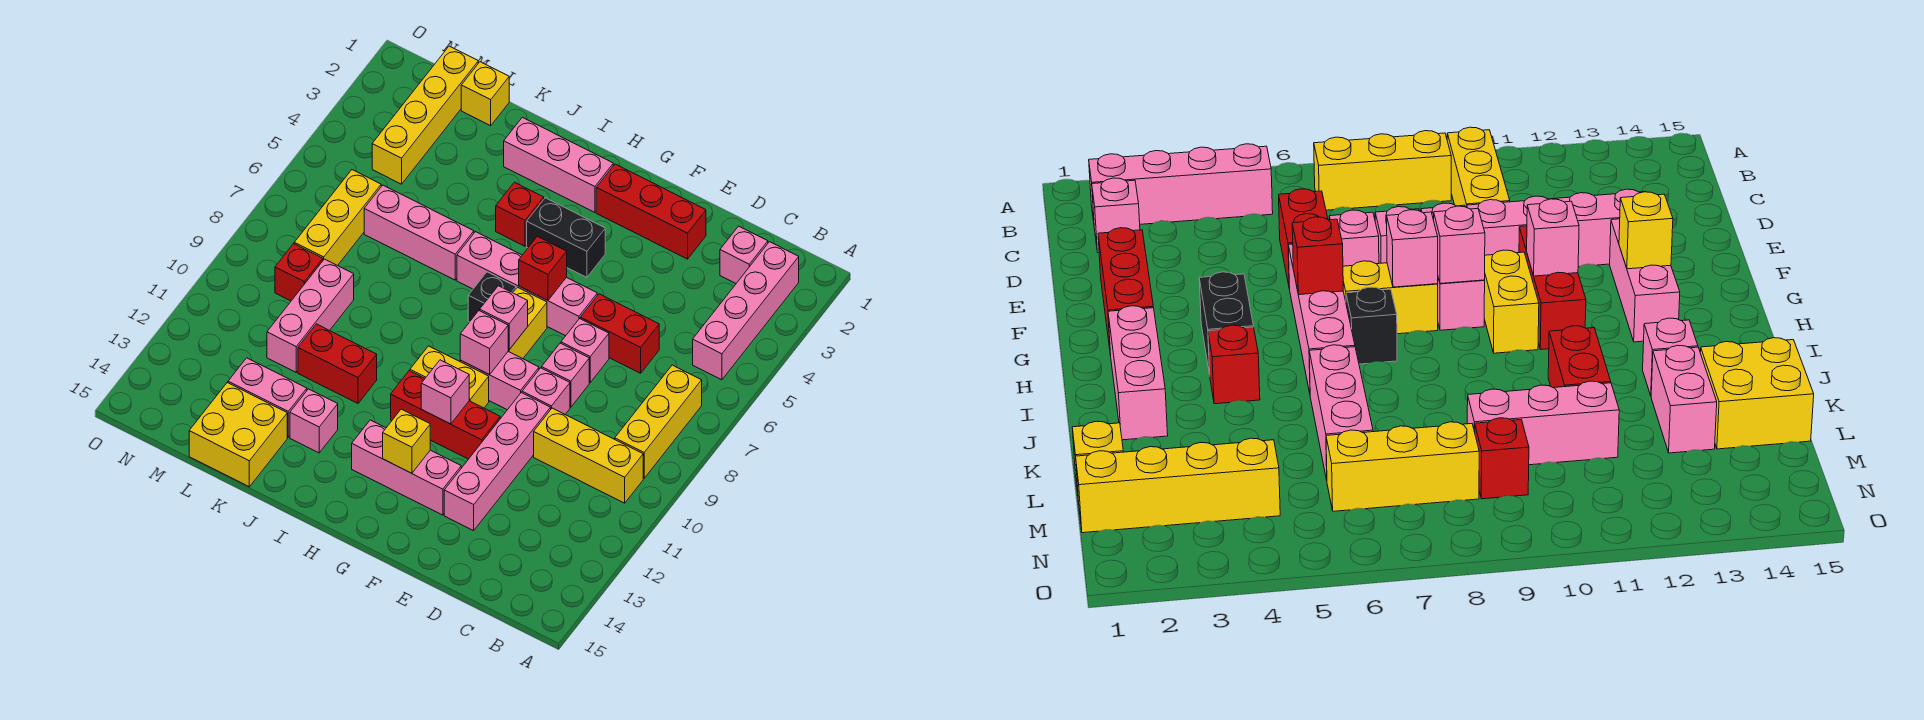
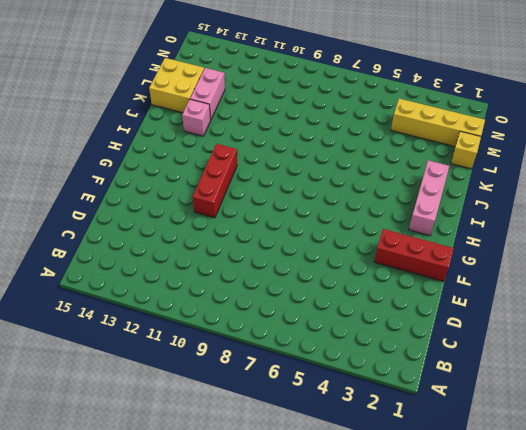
red 1x3 brick [374,229,454,282] -> red 1x3 brick turned to [596,164,706,259]
none -> pink 1x4 brick [693,242,799,380]
none -> yellow 1x3 brick [615,365,702,478]
none -> yellow 1x3 brick [534,408,643,503]
none -> pink 1x1 brick [720,226,768,283]

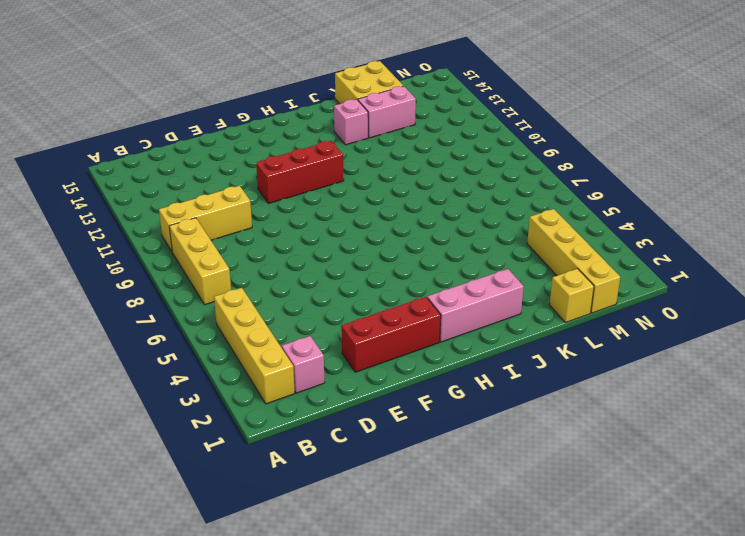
yellow 1x4 brick [214,288,295,404] -> pink 1x4 brick [693,242,799,380]
none -> red 1x2 brick [580,294,659,373]
none -> pink 1x1 brick [561,319,609,382]
none -> pink 1x1 brick [542,343,589,407]
none -> pink 1x1 brick [522,368,570,414]

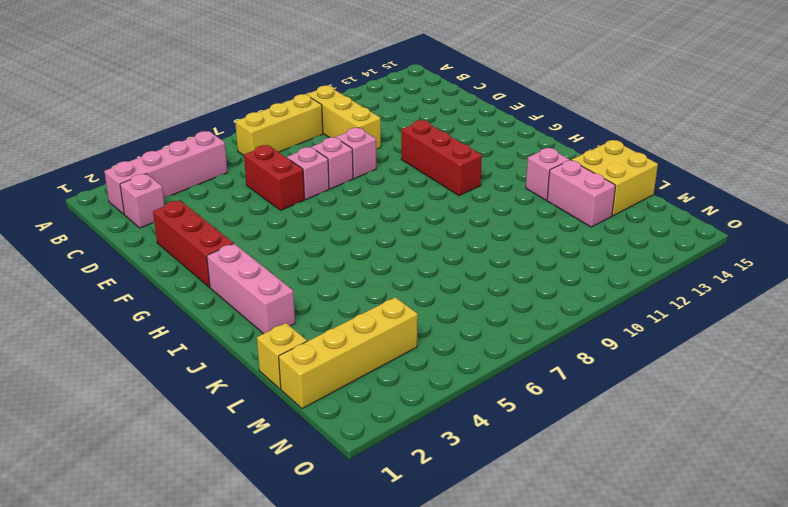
none -> pink 1x4 brick [444,393,551,531]
none -> pink 1x4 brick [457,232,597,336]
none -> pink 1x2 brick [460,352,539,410]
none -> pink 1x3 brick [352,420,461,515]

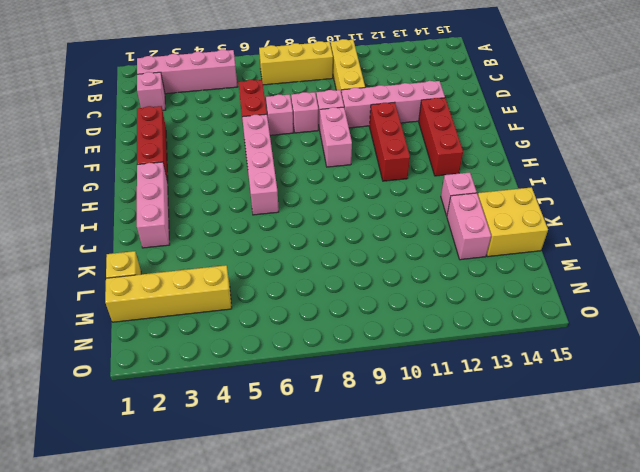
red 1x3 brick [419,98,463,176] -> pink 1x3 brick [352,420,461,515]
none -> black 1x2 brick [527,198,605,277]
none -> yellow 1x2 brick [508,288,547,359]
none -> yellow 1x2 brick [410,346,489,408]
none -> black 1x1 brick [468,272,516,322]

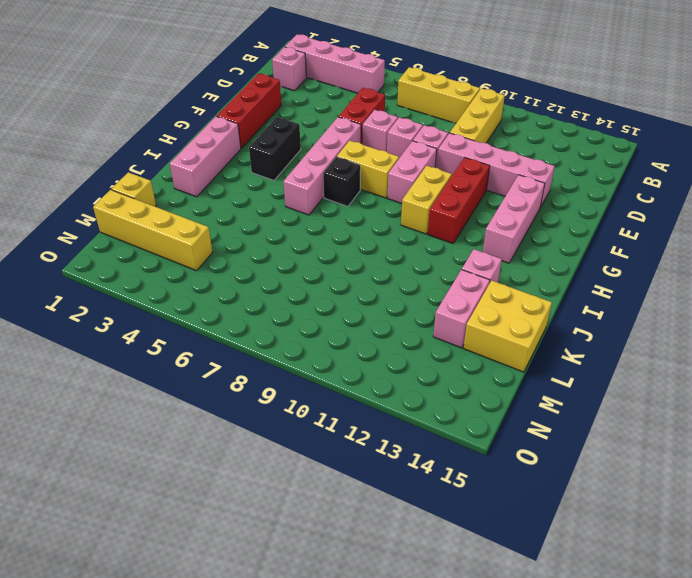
none -> red 1x1 brick [496,182,544,246]
none -> pink 1x3 brick [364,185,474,280]
none -> red 1x2 brick [298,324,377,403]
none -> pink 1x3 brick [267,259,354,372]

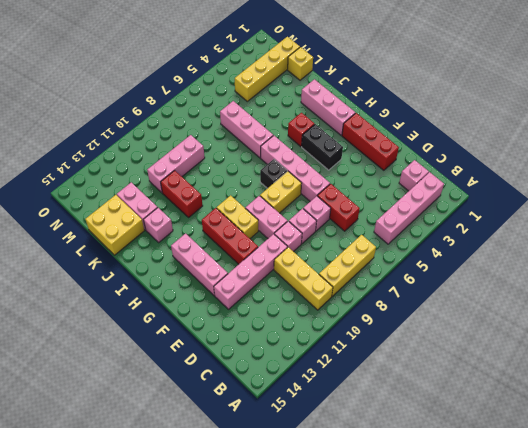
none -> yellow 1x3 brick [294,170,381,266]
none -> red 1x1 brick [275,244,323,301]
none -> red 1x1 brick [519,236,567,301]
none -> pink 1x1 brick [480,286,528,350]

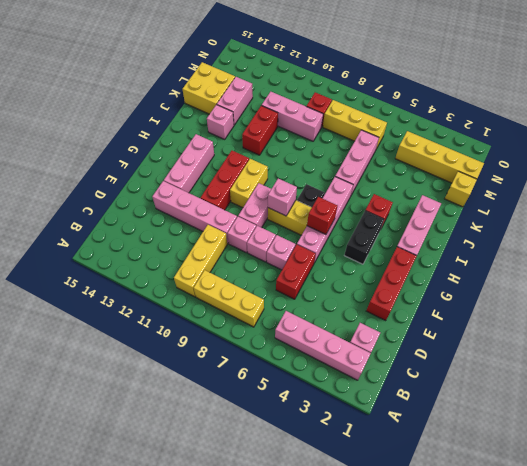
none -> pink 1x1 brick [460,311,508,375]
none -> pink 1x1 brick [421,360,469,424]
none -> yellow 1x1 brick [383,409,430,473]

